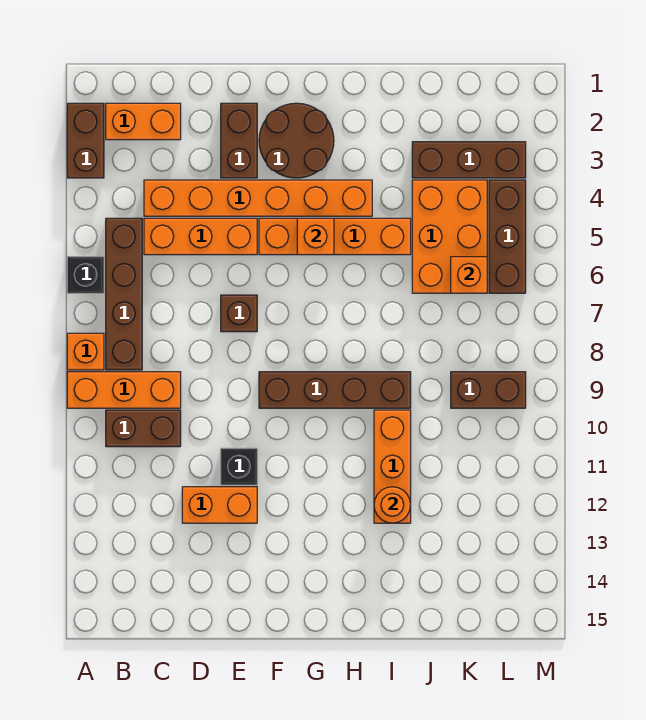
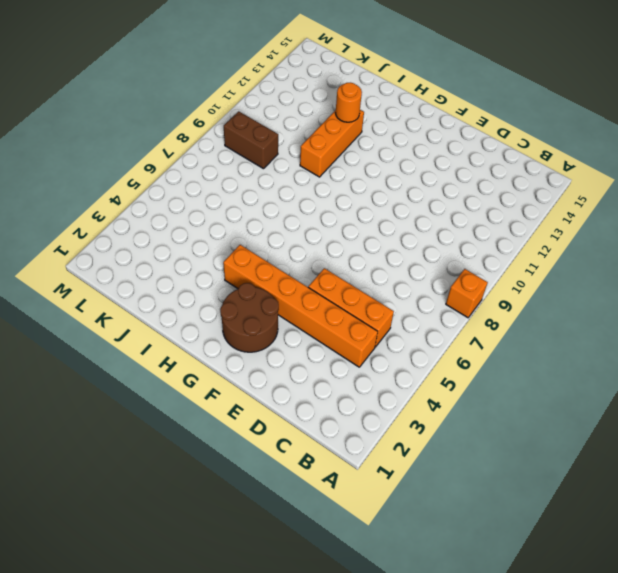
none -> brown 1x2 brick [67,103,104,178]
none -> black 1x1 brick [67,257,104,293]
none -> orange 1x3 brick [67,372,181,408]

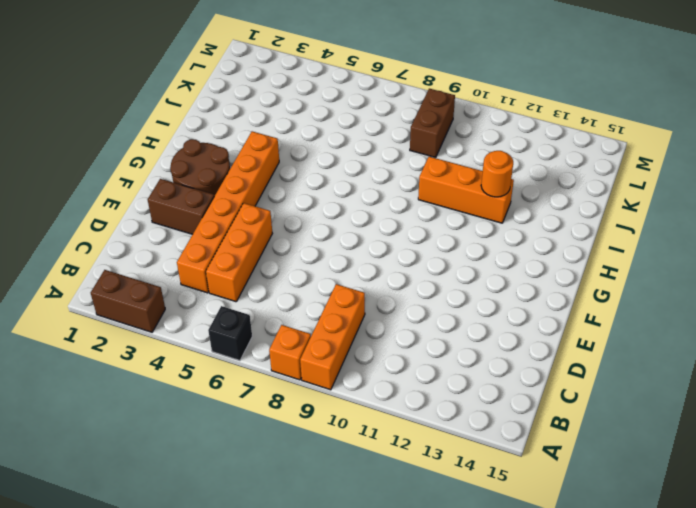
none -> orange 1x2 brick [106,103,181,140]
none -> brown 1x4 brick [106,218,142,370]
none -> brown 1x2 brick [106,410,181,447]

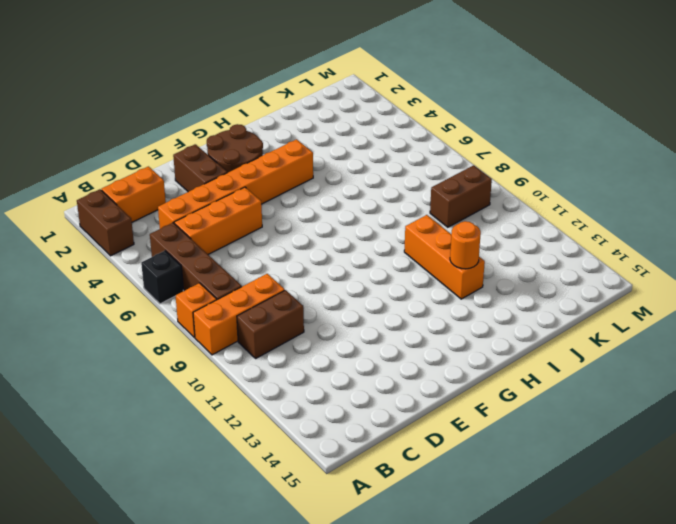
none -> orange 1x2 brick [182,487,257,523]
none -> brown 1x1 brick [221,295,257,332]
none -> black 1x1 brick [221,448,257,485]

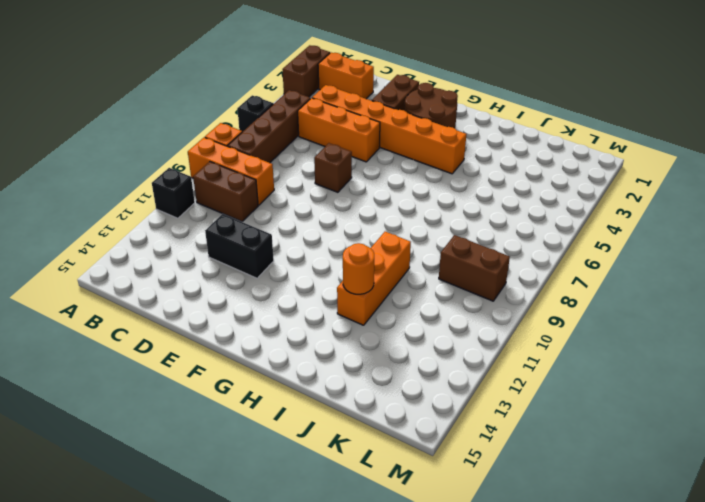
black 1x1 brick [152,168,195,218] -> black 1x1 brick moved to [221,448,257,485]
black 1x2 brick [205,214,274,278] -> orange 1x2 brick [182,487,257,523]
none -> orange 1x4 brick [259,218,411,255]
none -> brown 1x4 brick [259,372,411,408]
none -> brown 1x3 brick [412,142,526,178]

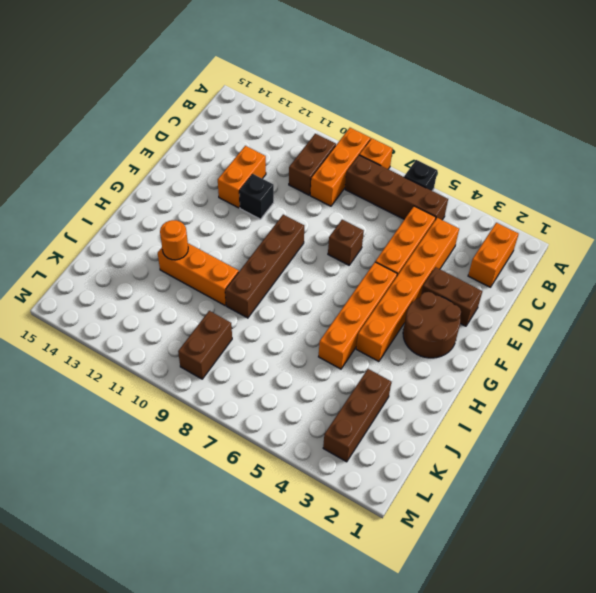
none -> brown 1x2 brick [67,103,104,178]
none -> orange 2x3 brick [412,180,487,293]
none -> brown 1x3 brick [489,180,526,293]

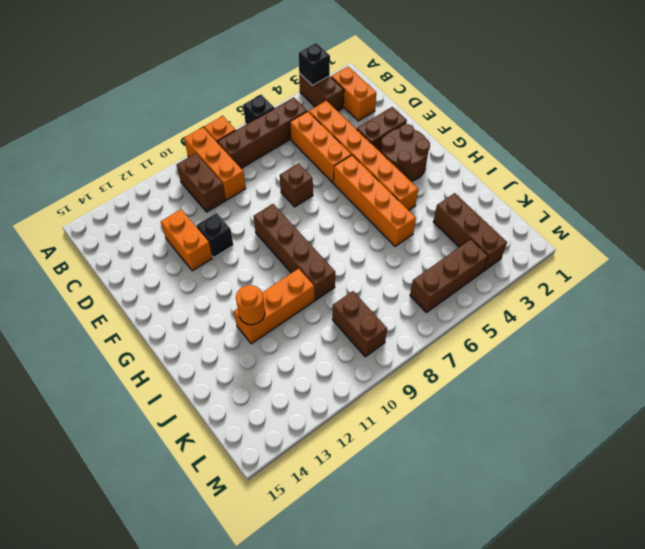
brown 1x2 brick [299,73,344,111] -> brown 1x2 brick turned to [67,103,104,178]
black 1x1 brick [299,43,330,85] -> none
none -> orange 2x3 brick [412,180,487,293]
none -> orange 1x1 brick [297,218,334,255]
none -> orange 1x1 brick [451,257,487,293]

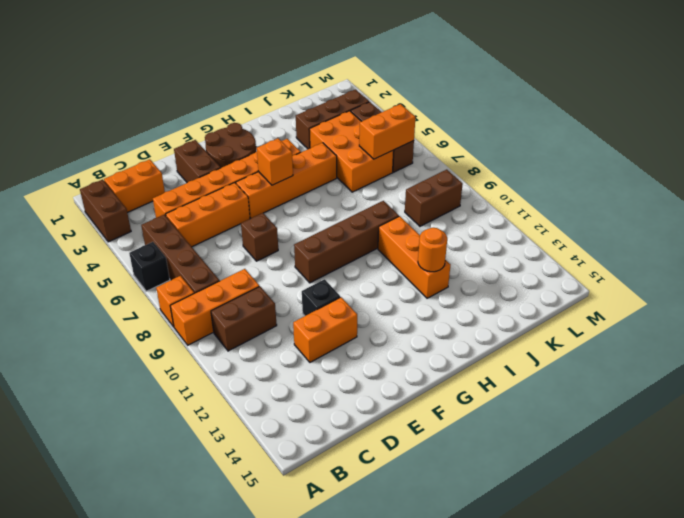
orange 1x2 brick [359,104,415,159] -> orange 1x1 brick [451,257,487,293]

